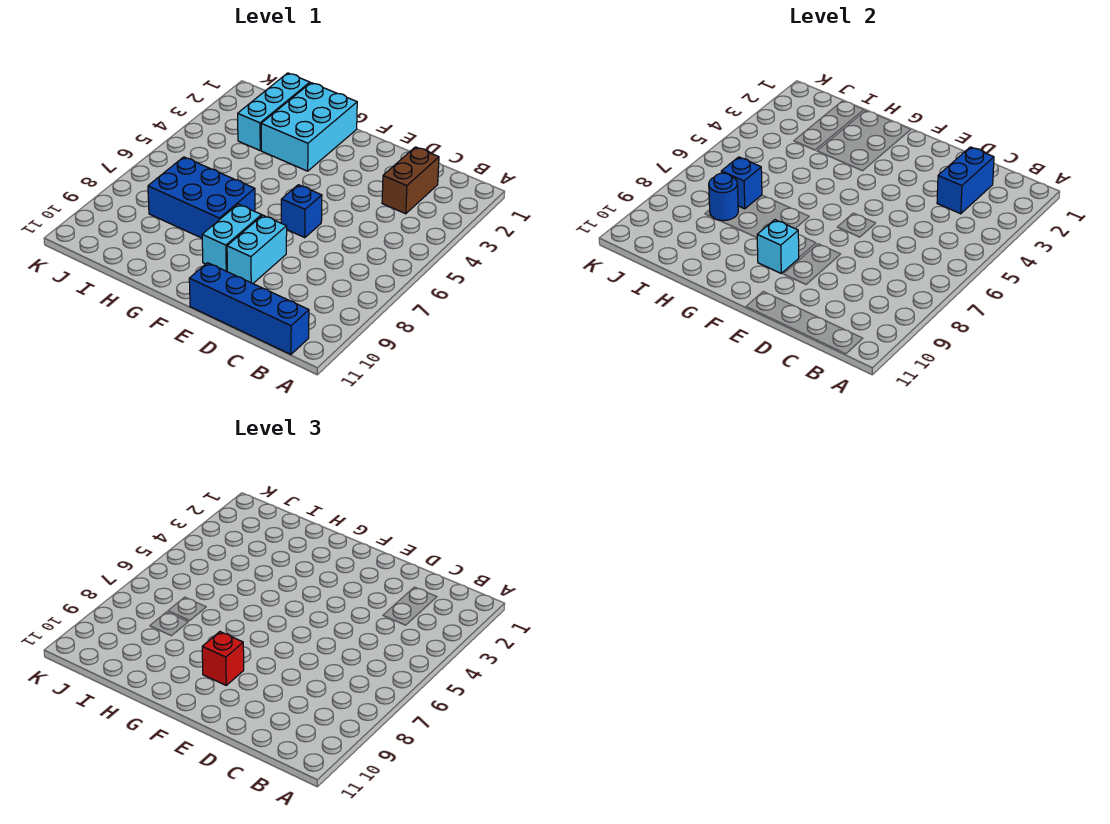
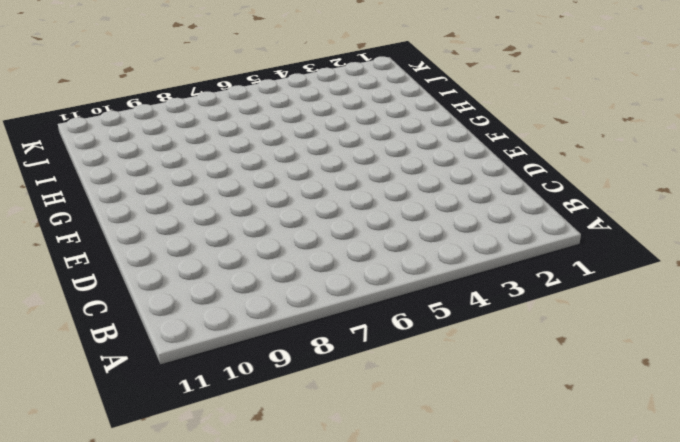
none -> blue 1x4 brick [189,263,309,354]
none -> brown 1x2 brick [382,147,439,214]
none -> blue 1x1 brick [281,185,322,238]

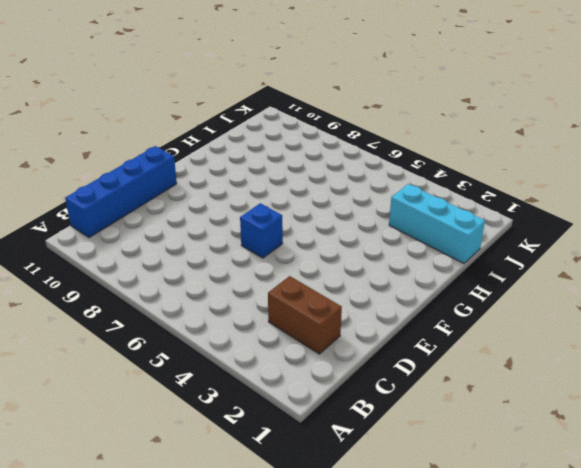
none -> cyan 1x2 brick [227,215,287,283]
none -> cyan 1x2 brick [202,204,262,271]
none -> cyan 2x3 brick [261,83,357,171]

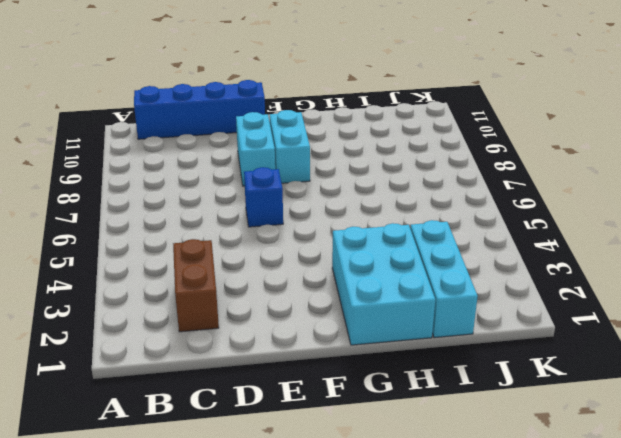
none -> blue 2x3 brick [148,157,255,238]
none -> blue 1x2 brick [937,147,994,214]
none -> cyan 1x1 brick [757,220,799,273]

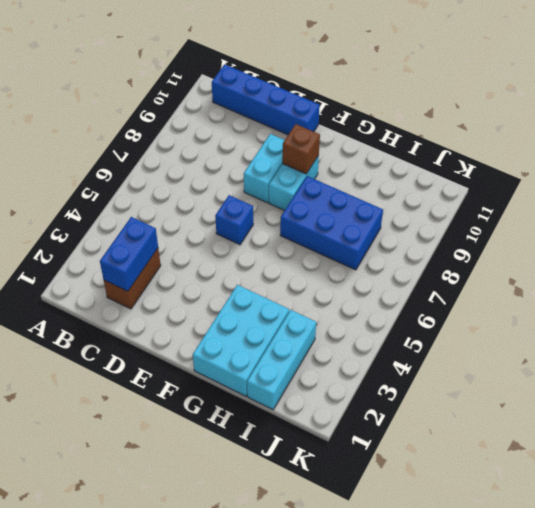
brown 1x1 brick [282,124,320,174] -> cyan 1x1 brick [757,220,799,273]
none -> blue 1x1 brick [721,157,762,209]
none -> blue 1x1 round brick [709,173,738,221]
none -> red 1x1 brick [202,632,244,685]

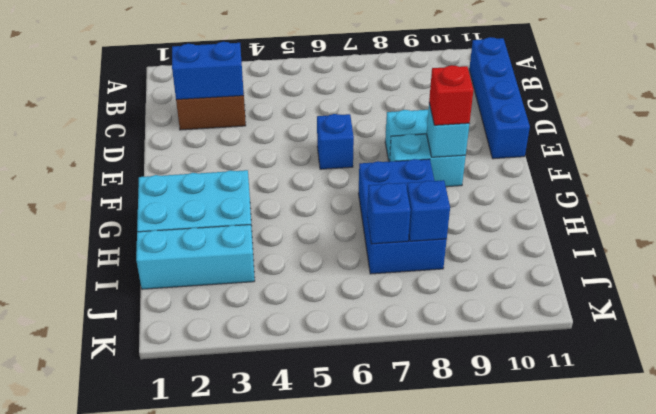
blue 1x1 brick [407,180,450,241] -> blue 1x1 round brick [709,173,738,221]

